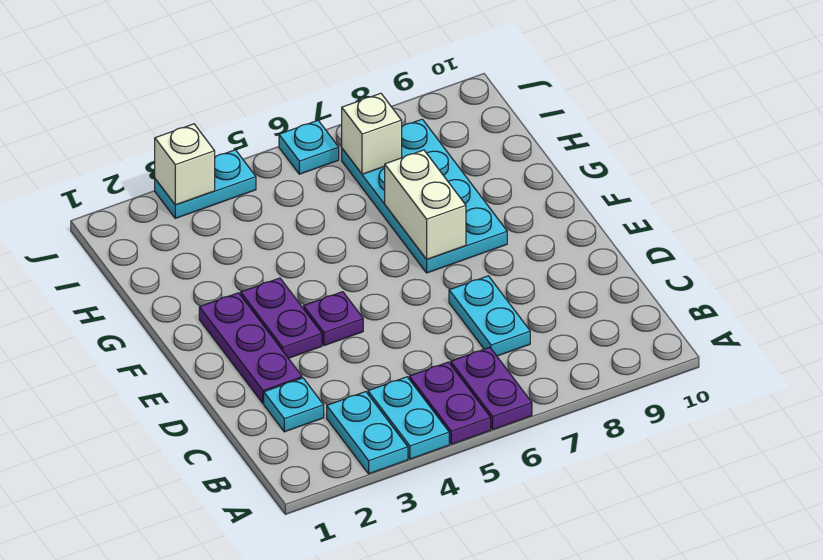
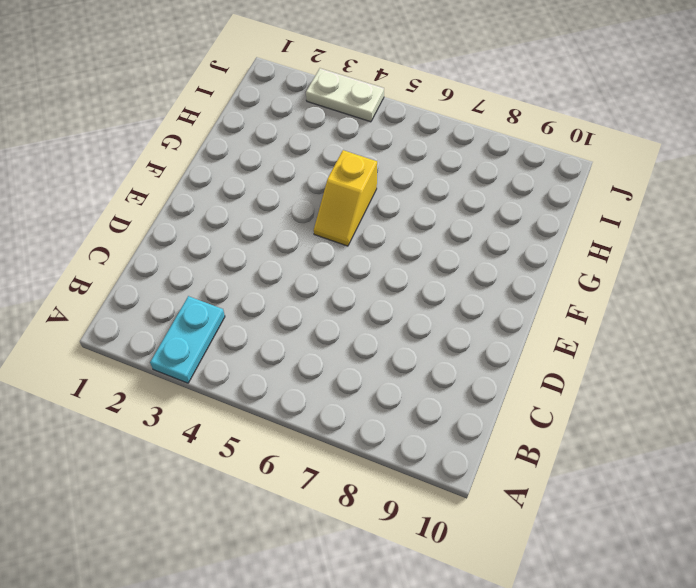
yellow 1x2 slope [314,150,377,246] -> none
white 1x2 plate [306,68,384,122] -> cyan 1x2 plate [155,150,256,218]
none -> cyan 1x2 plate [368,377,449,459]
none -> purple 1x2 plate [409,362,491,444]
none -> purple 1x2 plate [451,347,532,429]

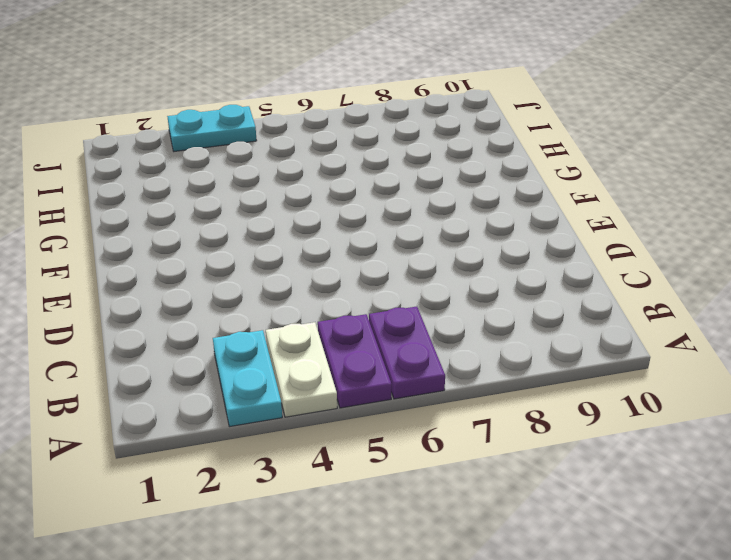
white 1x2 plate [266,322,337,417] -> cyan 1x2 plate [368,377,449,459]
none -> cyan 1x1 plate [264,378,324,432]
none -> cyan 1x2 plate [449,276,530,356]
none -> purple 1x3 plate [199,293,302,403]

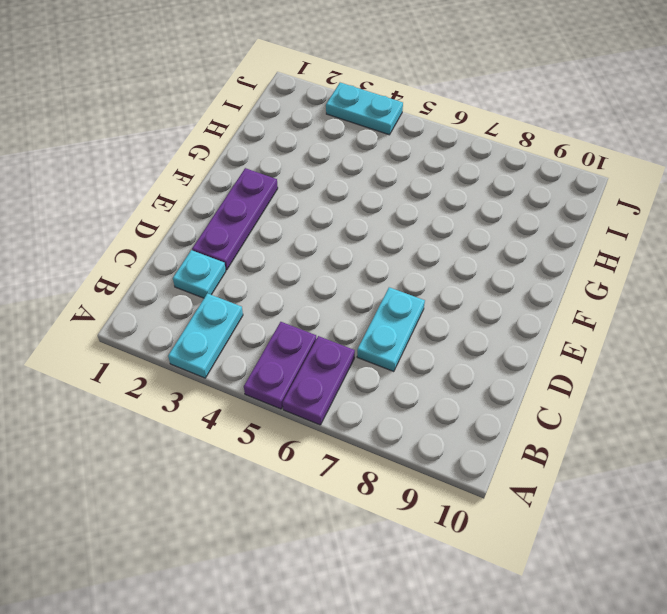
none -> cyan 1x2 plate [368,377,449,459]
none -> purple 1x2 plate [241,278,322,358]
none -> purple 1x1 plate [304,292,363,346]

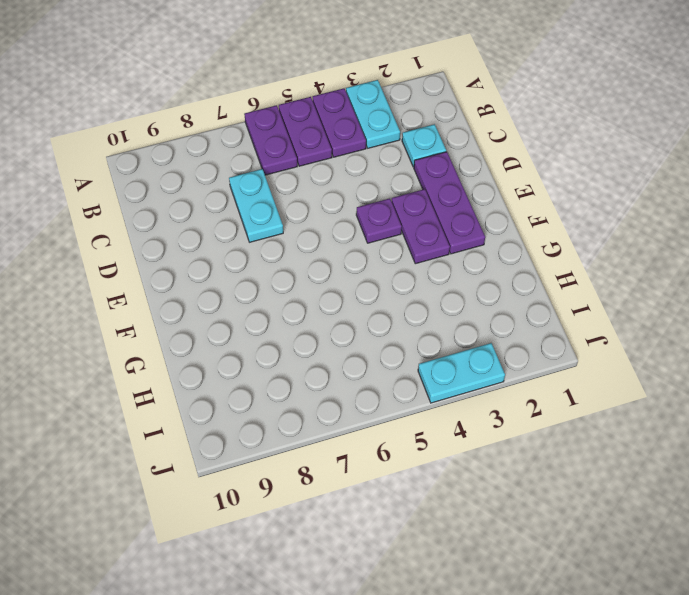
purple 1x2 plate [313,88,366,157] -> cyan 1x2 plate [368,377,449,459]
none -> cyan 2x4 plate [342,119,507,273]
none -> cyan 1x1 plate [279,120,339,174]
none -> white 1x2 brick [385,150,466,259]

